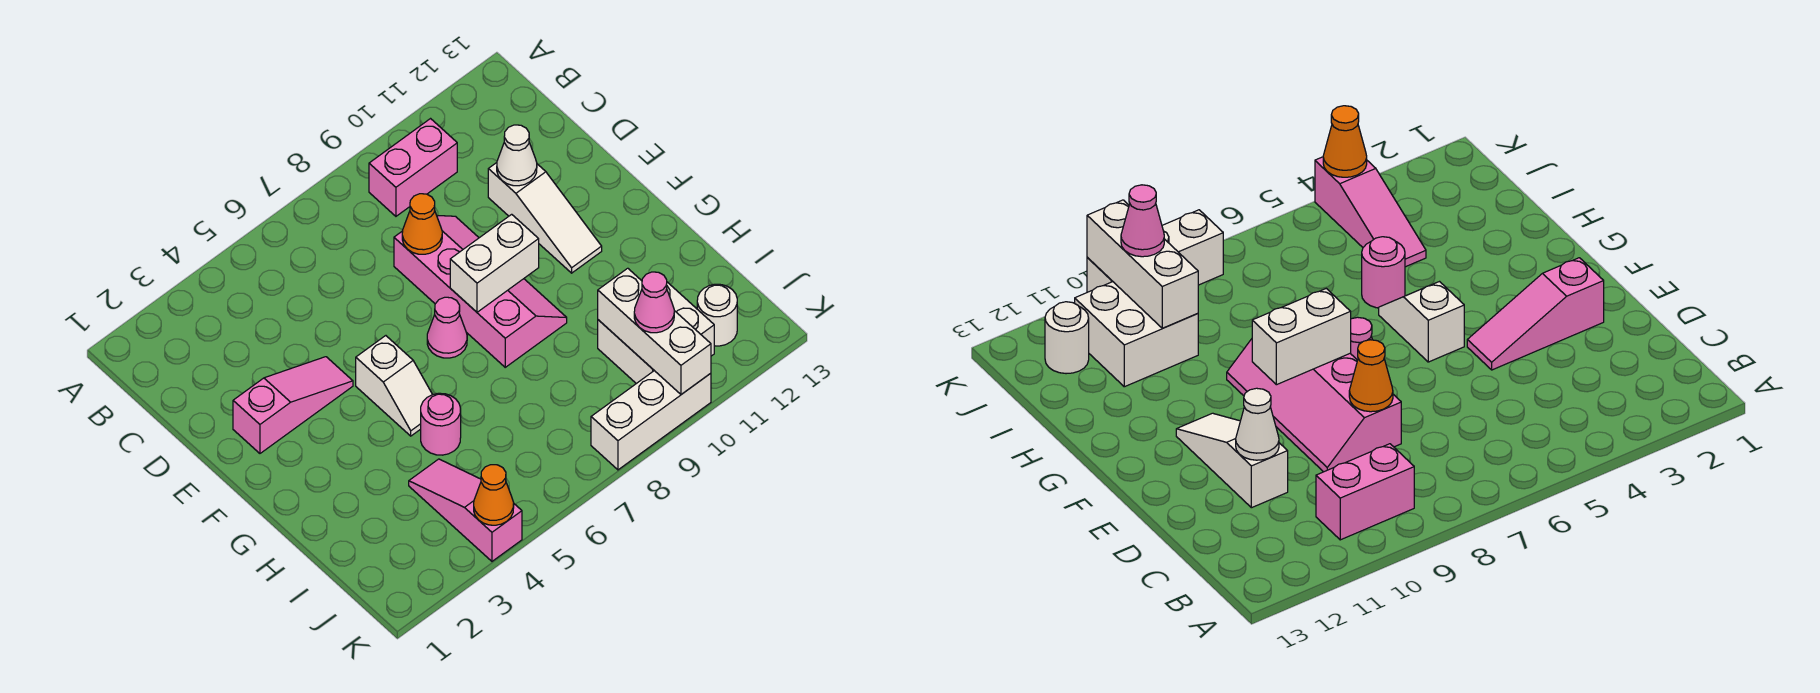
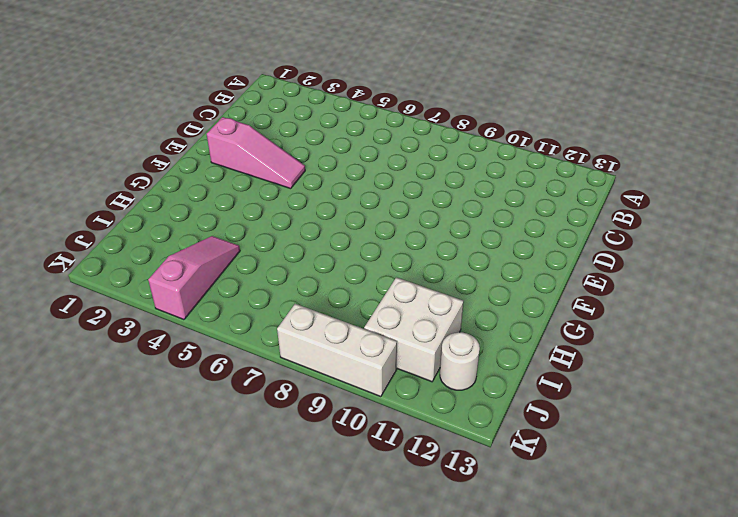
none -> pink 1x2 brick [369,119,457,216]
none -> pink 2x4 slope [394,215,567,367]
none -> white 1x3 slope [488,163,602,273]

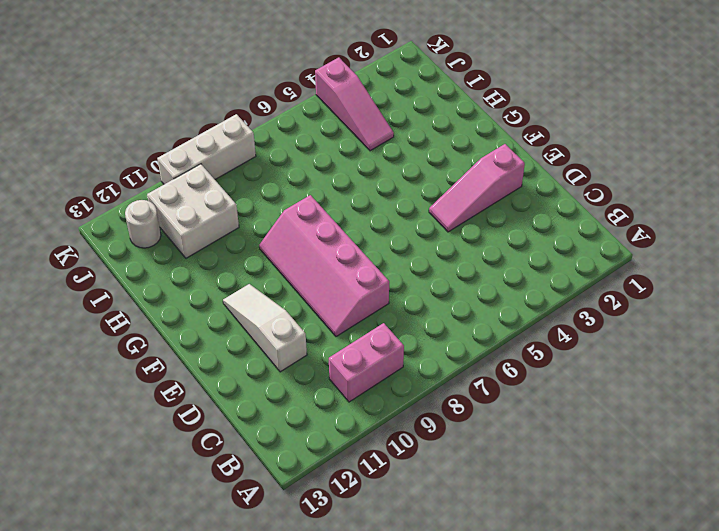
none -> white 1x2 slope [356,336,433,436]
none -> pink 1x1 cone [427,297,467,358]
none -> pink 1x1 round brick [421,393,461,455]

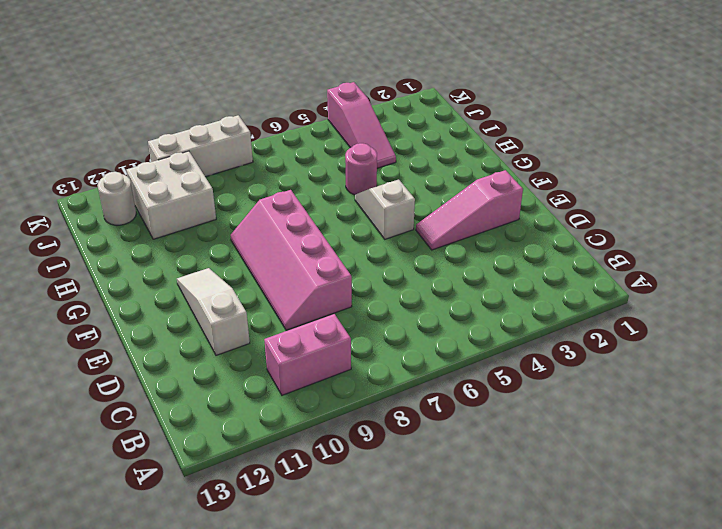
none -> pink 1x1 cone [427,297,467,358]
none -> orange 1x1 cone [402,194,442,254]
none -> white 1x1 cone [497,125,537,186]

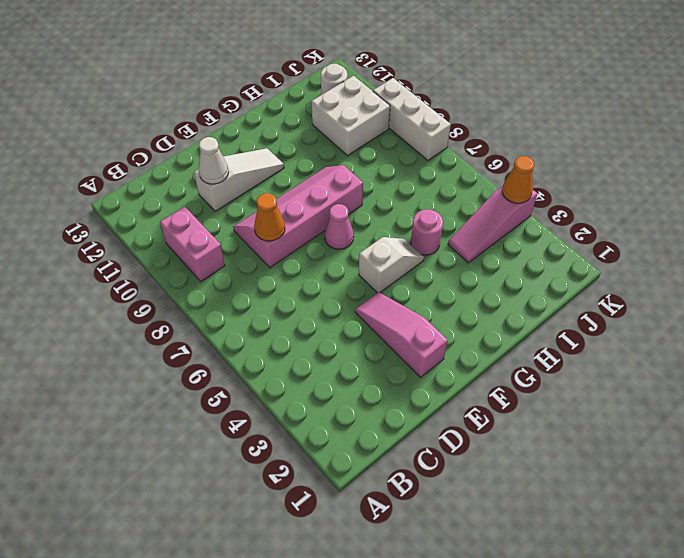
none -> white 1x2 brick [450,214,539,312]
none -> white 1x3 brick [598,268,711,394]
none -> pink 1x1 cone [634,272,674,333]

